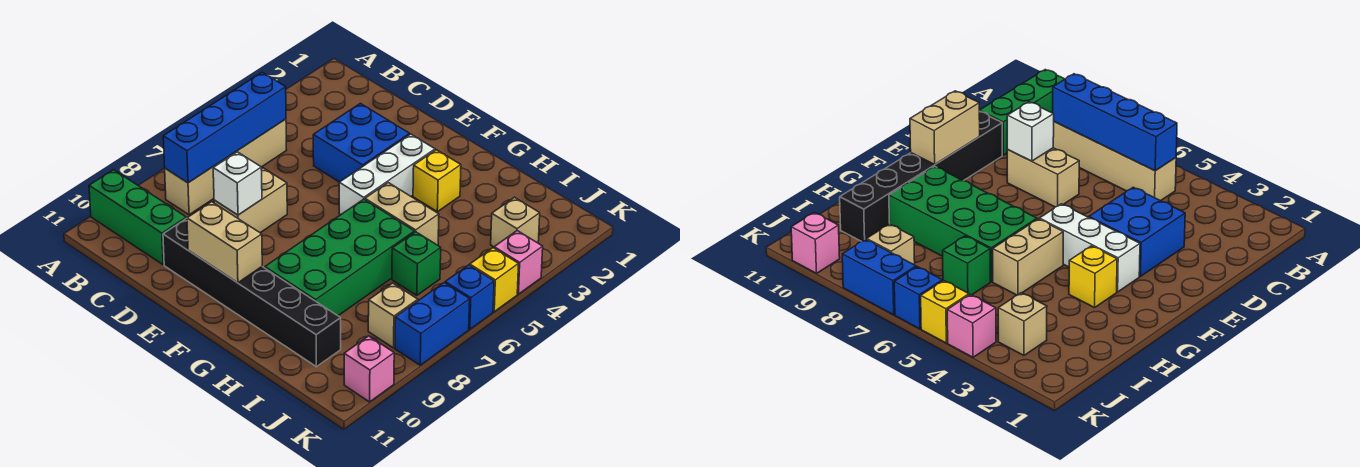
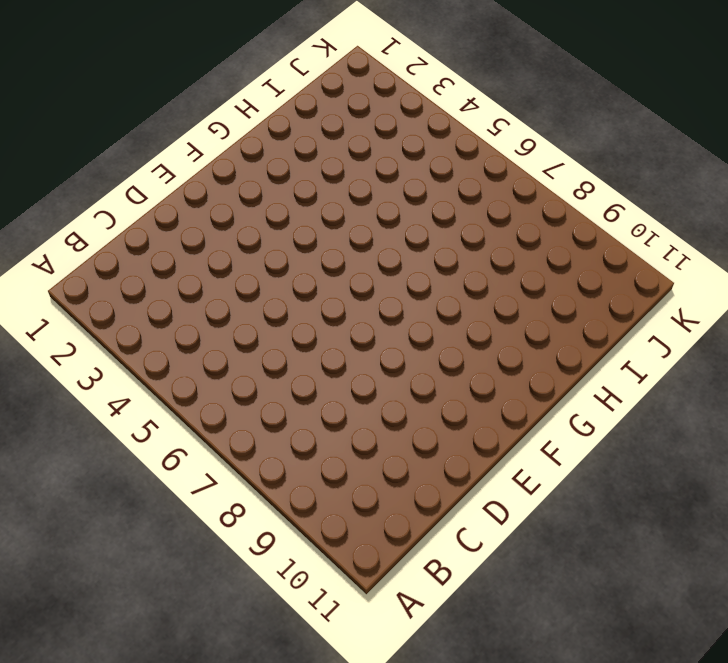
none -> green 1x3 brick [89,170,186,265]
none -> tan 1x4 brick [165,119,286,215]
none -> blue 2x2 brick [313,103,410,182]

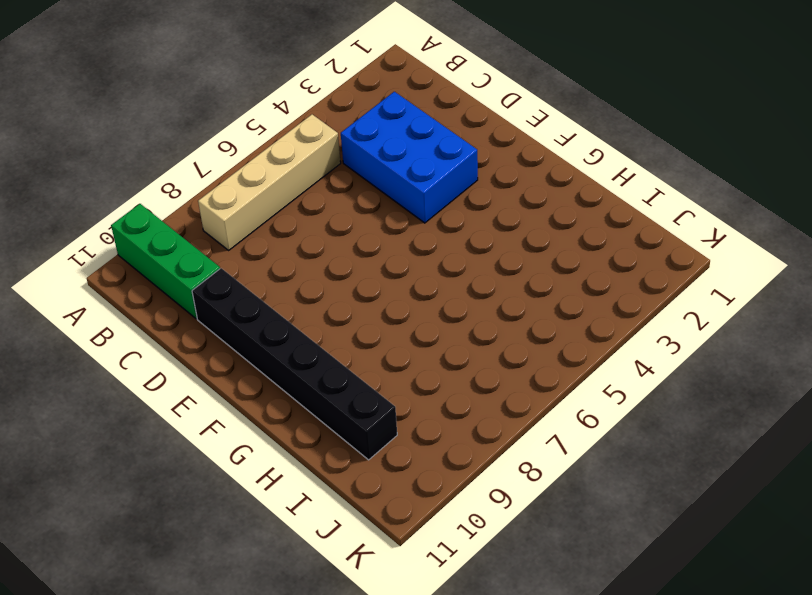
blue 2x3 brick [341,92,478,223] -> blue 2x2 brick [313,103,410,182]
none -> tan 1x2 brick [214,168,287,233]
none -> white 1x3 brick [339,134,435,215]
none -> yellow 1x1 brick [413,150,461,212]

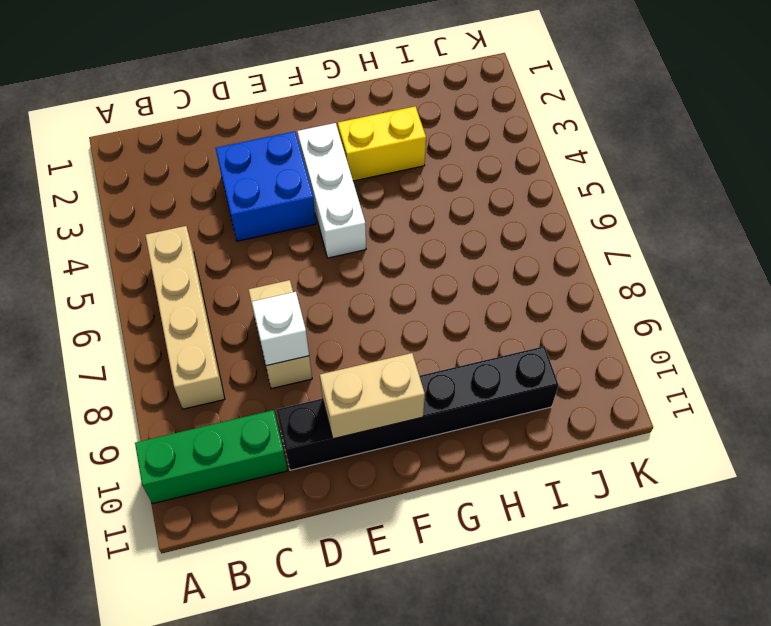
yellow 1x2 brick [338,106,426,181] -> yellow 1x1 brick [413,150,461,212]
none -> tan 1x2 brick [365,183,439,245]
none -> green 2x4 brick [265,199,414,316]
none -> green 1x1 brick [392,232,441,295]

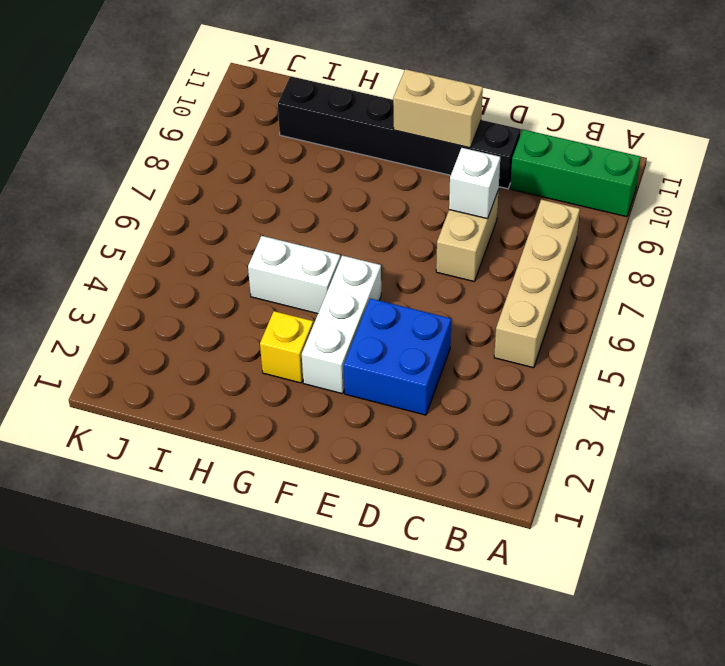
white 1x2 brick [248,236,340,314] -> tan 1x2 brick [365,183,439,245]
none -> green 2x4 brick [265,199,414,316]
none -> green 1x1 brick [392,232,441,295]
none -> tan 1x1 brick [491,197,540,247]

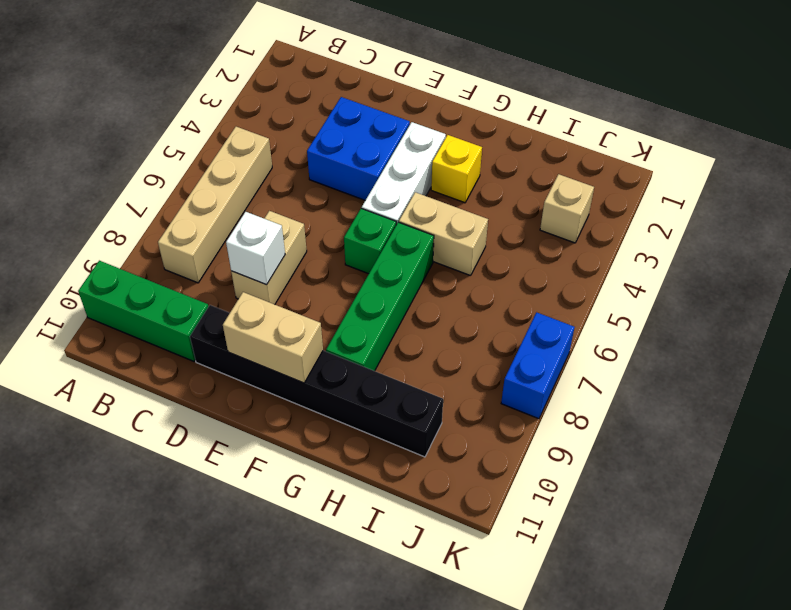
green 1x1 brick [344,208,396,274] -> green 1x1 brick moved to [392,232,441,295]
green 1x4 brick [326,222,434,371] -> green 2x4 brick [265,199,414,316]
none -> tan 1x1 brick [368,283,418,348]
none -> pink 1x1 brick [494,231,543,294]
none -> yellow 1x1 brick [470,248,519,312]

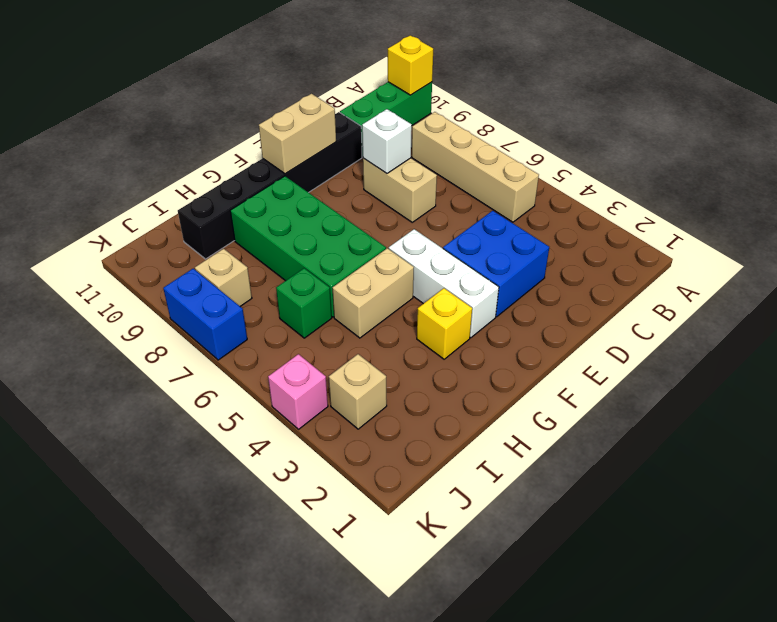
yellow 1x1 brick [388,35,433,95] -> yellow 1x1 brick moved to [470,248,519,312]
none -> blue 1x1 brick [445,265,494,329]
none -> pink 1x1 brick [344,336,394,402]
none -> blue 1x4 brick [163,72,286,183]

